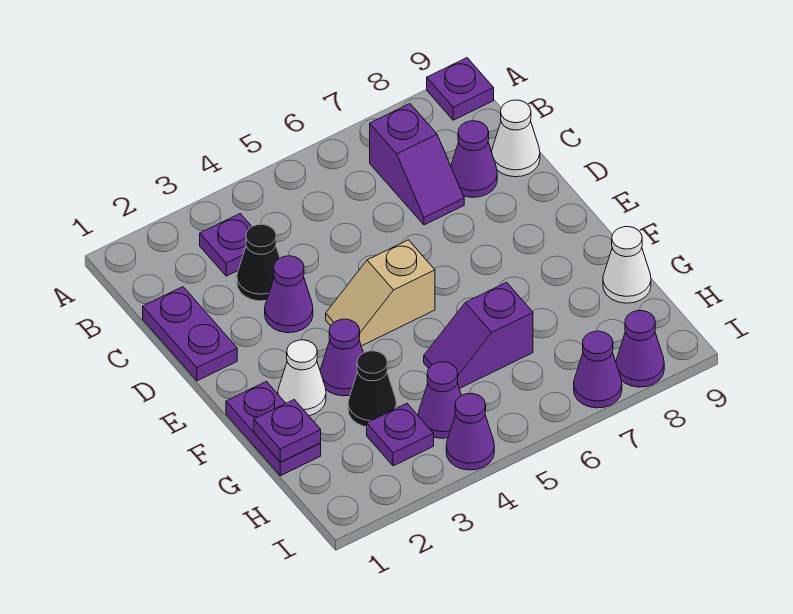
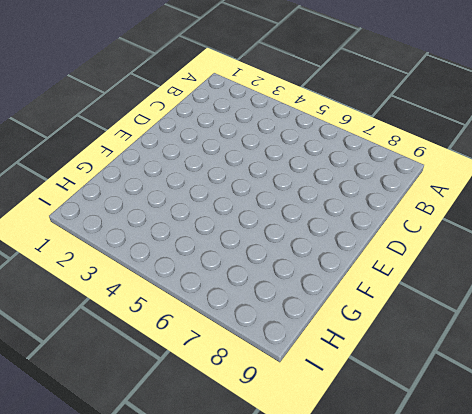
none -> purple 1x1 plate [427,58,494,120]
none -> purple 1x1 plate [200,214,252,276]
none -> purple 1x2 slope [370,104,464,225]

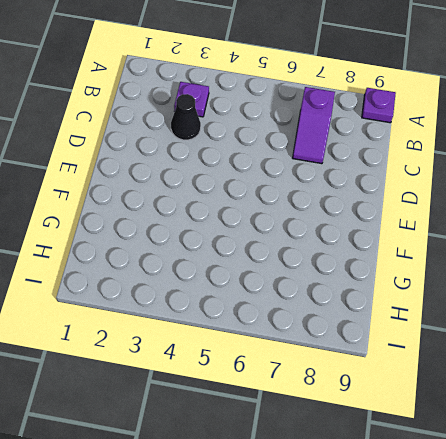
none -> purple 1x2 plate [143,287,237,381]
none -> purple 1x1 cone [451,121,497,197]
none -> white 1x1 cone [492,100,540,177]

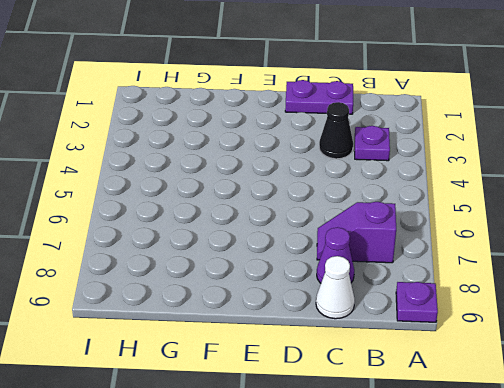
none -> purple 1x1 cone [265,256,313,333]
none -> tan 1x2 slope [326,240,435,346]
none -> purple 1x2 plate [226,381,321,476]

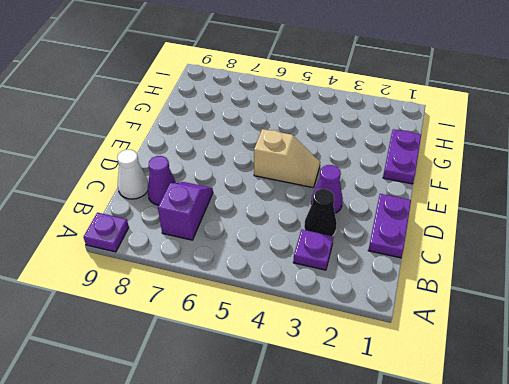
none -> white 1x1 cone [278,340,326,416]
none -> purple 1x1 cone [320,319,363,396]
none -> black 1x1 cone [348,351,396,427]

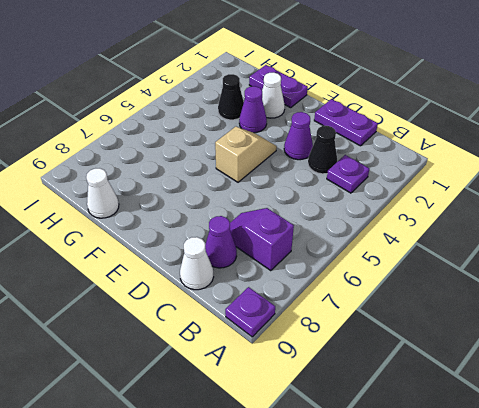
none -> purple 1x2 slope [424,283,533,389]
none -> purple 1x1 plate [367,403,434,466]
none -> purple 1x1 cone [418,362,461,438]

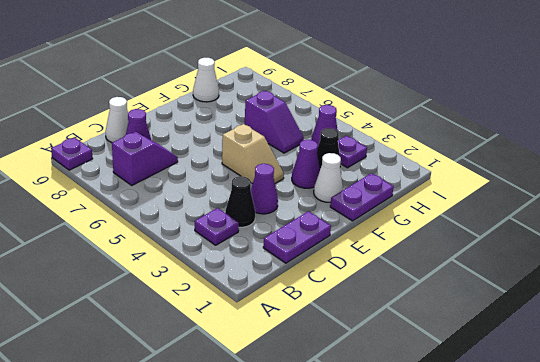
none -> purple 1x1 cone [446,393,494,470]
none -> purple 1x1 cone [574,331,622,408]
none -> purple 1x1 cone [616,311,664,387]

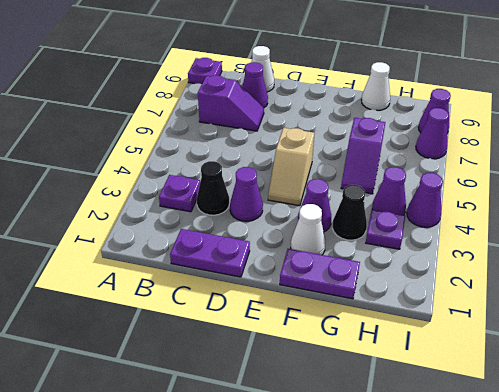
none -> purple 1x1 plate [254,400,321,462]

